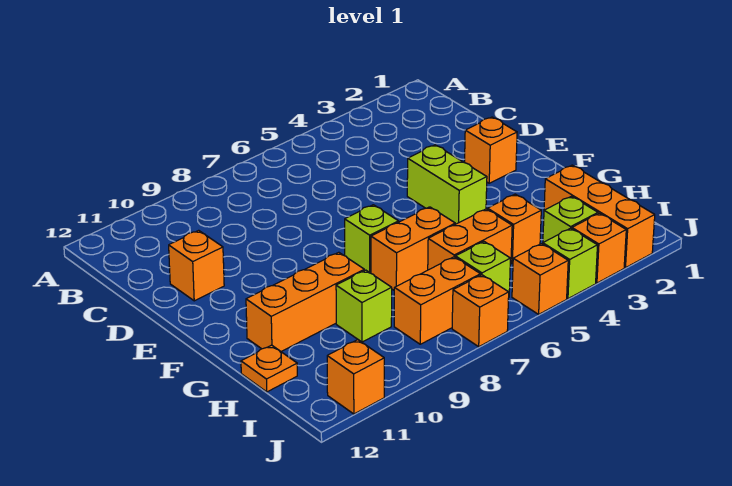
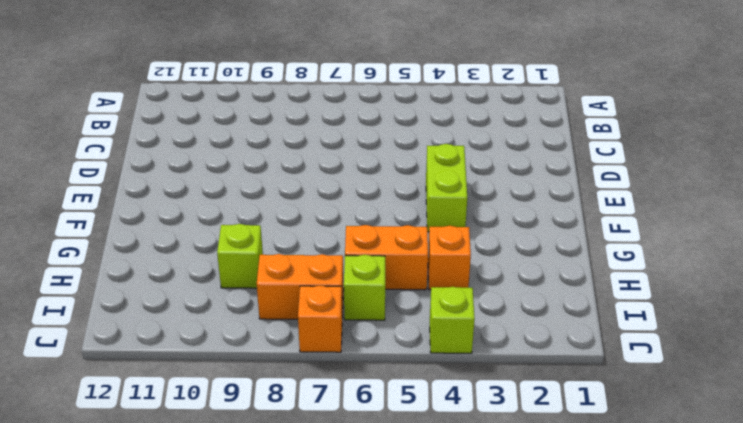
none -> orange 1x1 brick [169,230,224,301]
none -> orange 1x1 brick [465,117,517,183]
none -> lime 1x1 brick [345,205,399,273]

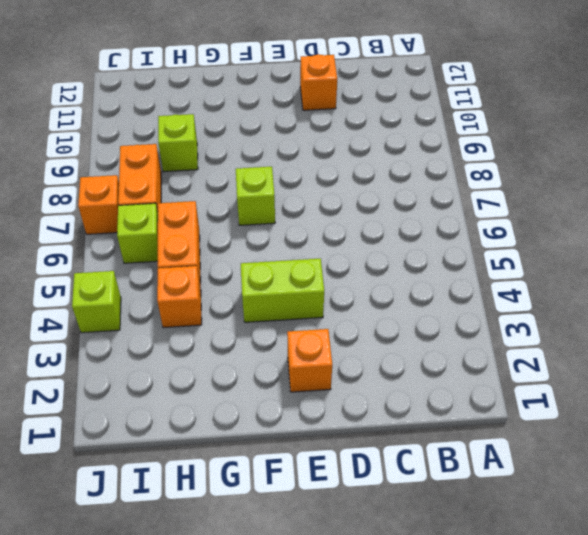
none -> orange 1x2 brick [371,207,455,290]
none -> orange 1x3 brick [246,252,364,351]
none -> orange 1x3 brick [544,165,655,268]

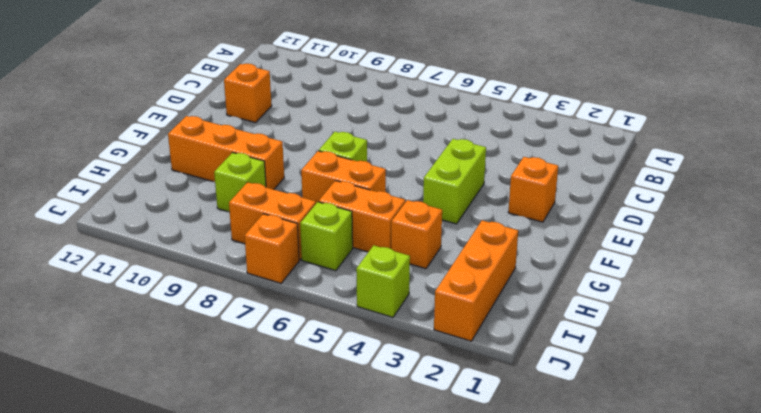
none -> orange 1x1 plate [241,345,297,392]
none -> lime 1x1 brick [543,196,598,242]
none -> orange 1x1 brick [572,213,626,283]

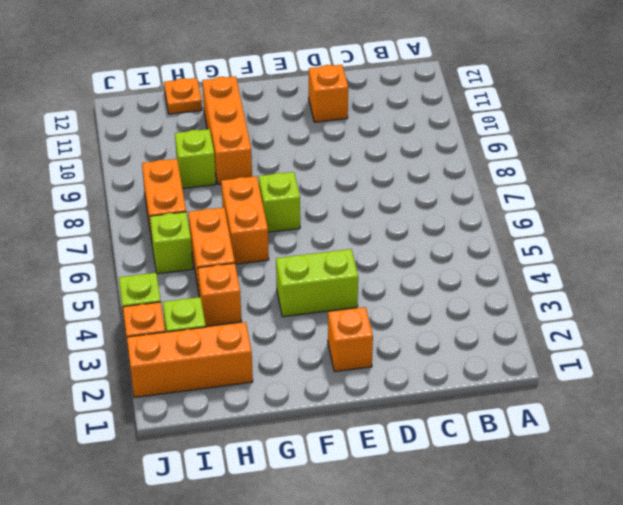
none -> orange 1x1 brick [512,244,568,314]
none -> orange 1x1 brick [452,275,509,347]
none -> orange 1x1 brick [327,340,384,414]

